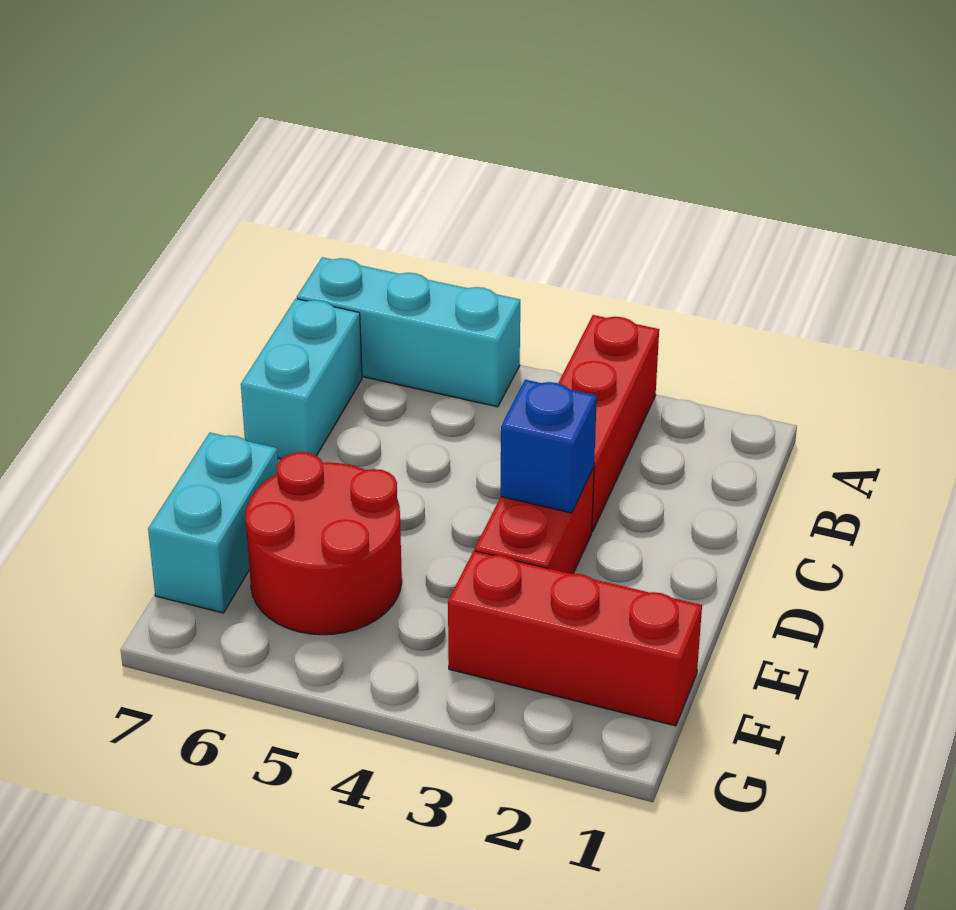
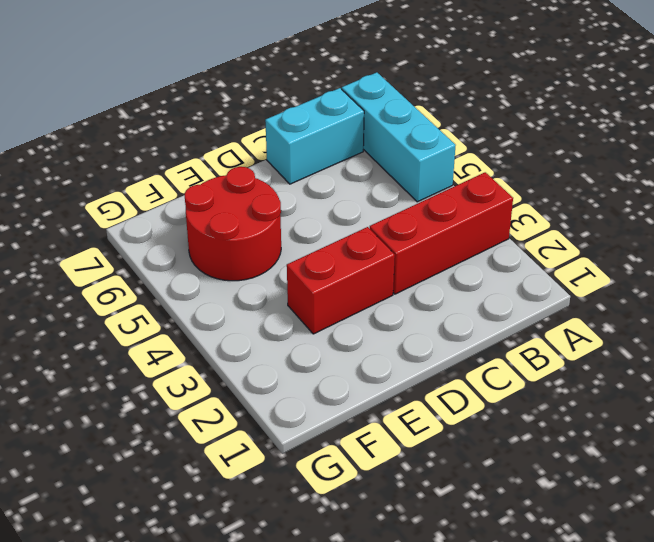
none -> cyan 1x2 brick [148,433,278,613]
none -> red 1x3 brick [448,551,702,726]

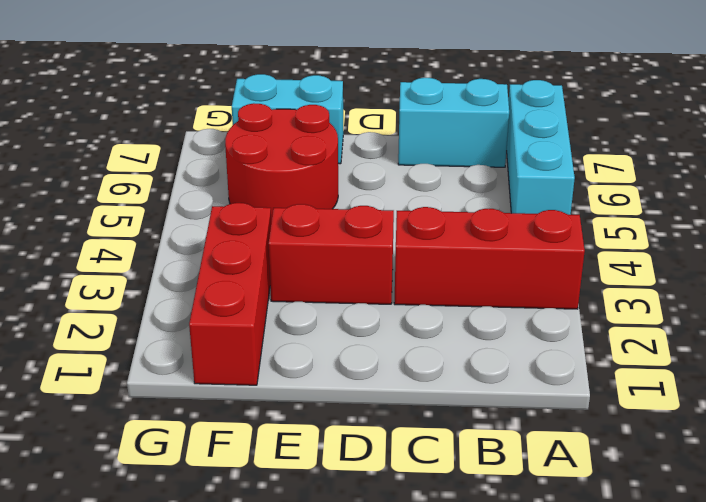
none -> blue 1x1 brick [501,380,597,513]

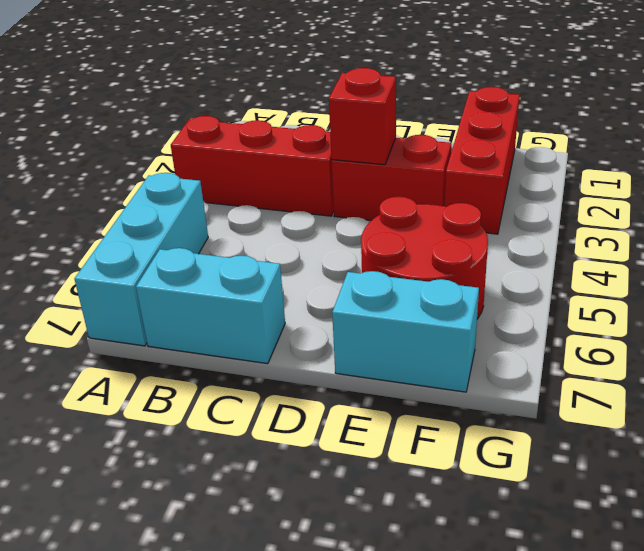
red 1x1 brick [329,68,396,165] -> blue 1x1 brick [501,380,597,513]

